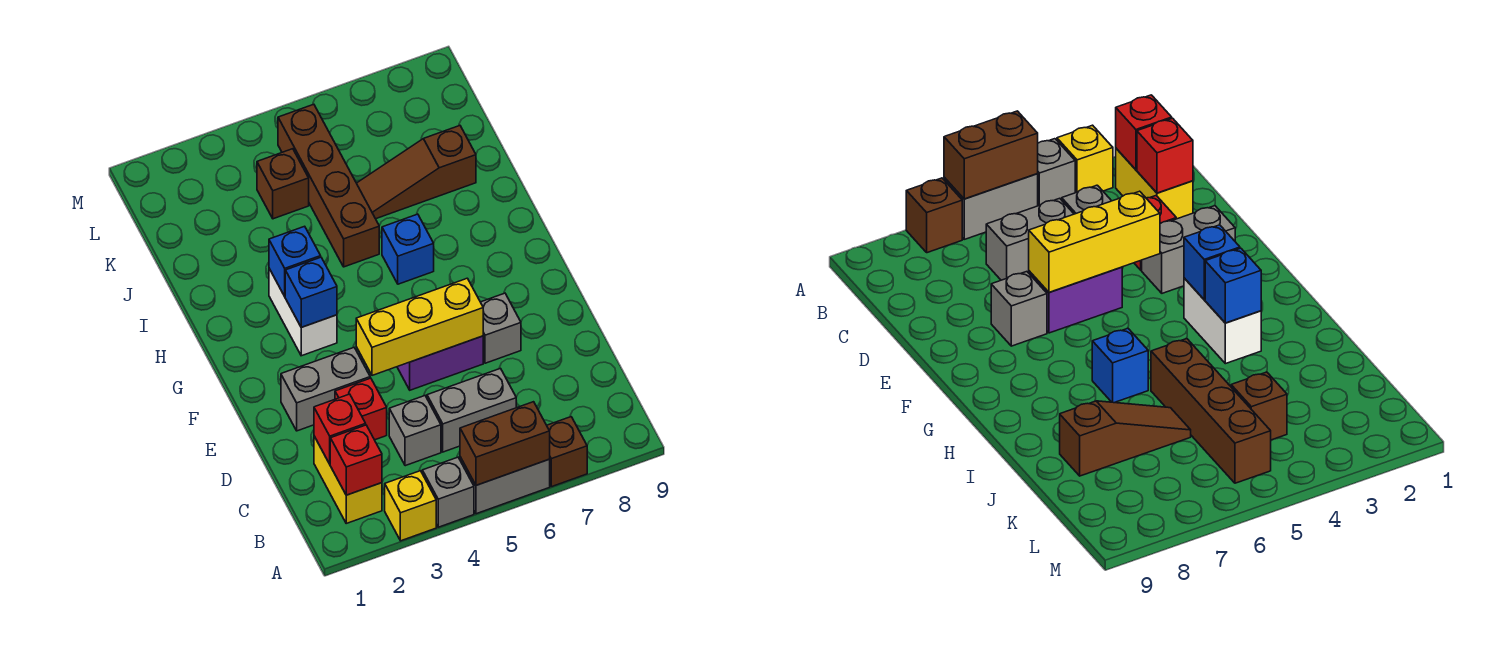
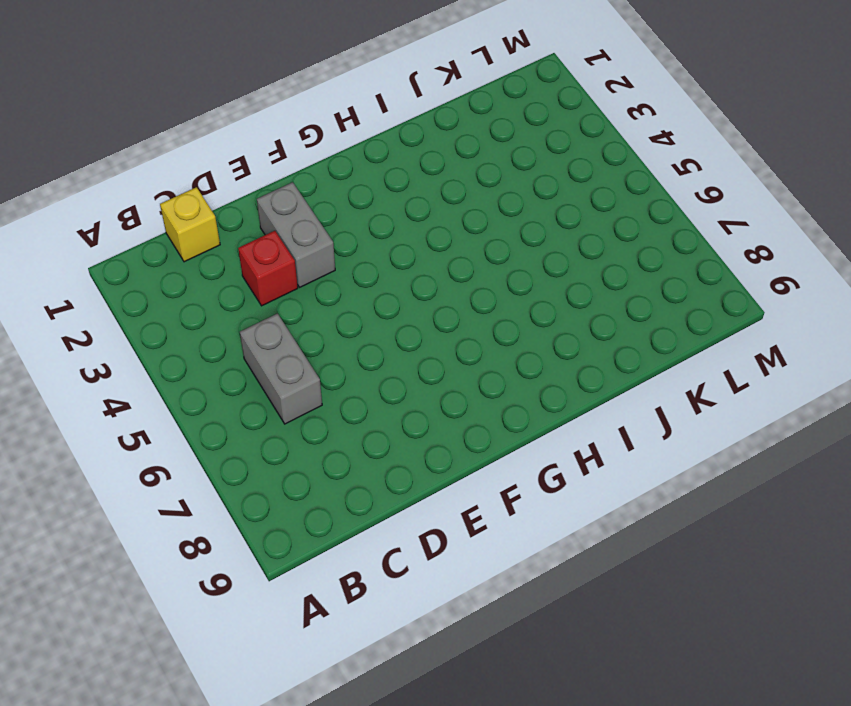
yellow 1x1 brick [160,187,220,262] -> yellow 1x1 brick moved to [385,471,436,541]
none -> grey 1x1 brick [422,457,474,527]
none -> grey 1x2 brick [460,457,550,514]
none -> brown 1x1 brick [547,417,587,487]

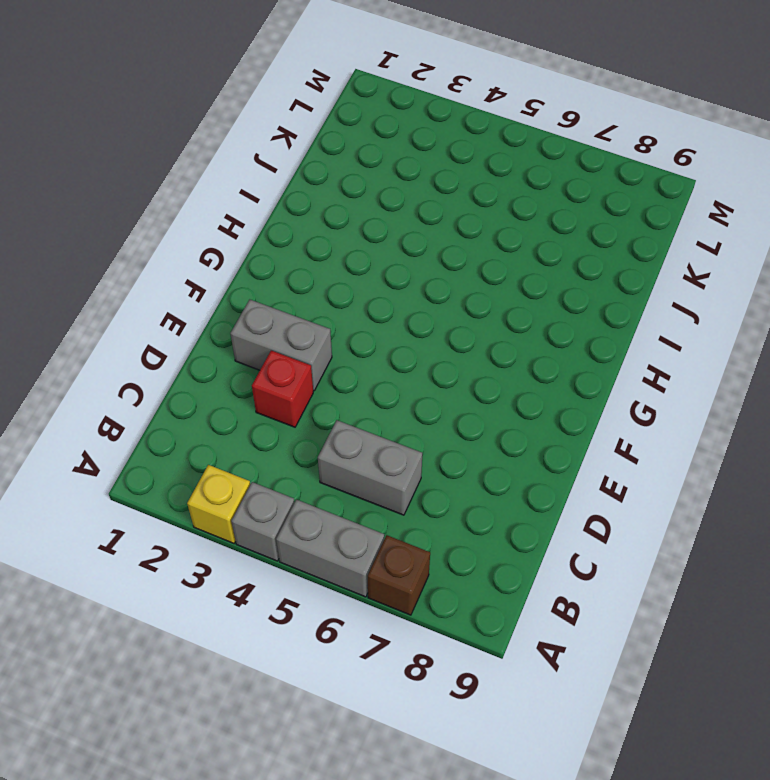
none -> yellow 1x2 brick [314,436,382,523]
none -> grey 1x1 brick [389,396,441,466]
none -> purple 1x2 brick [397,336,483,390]

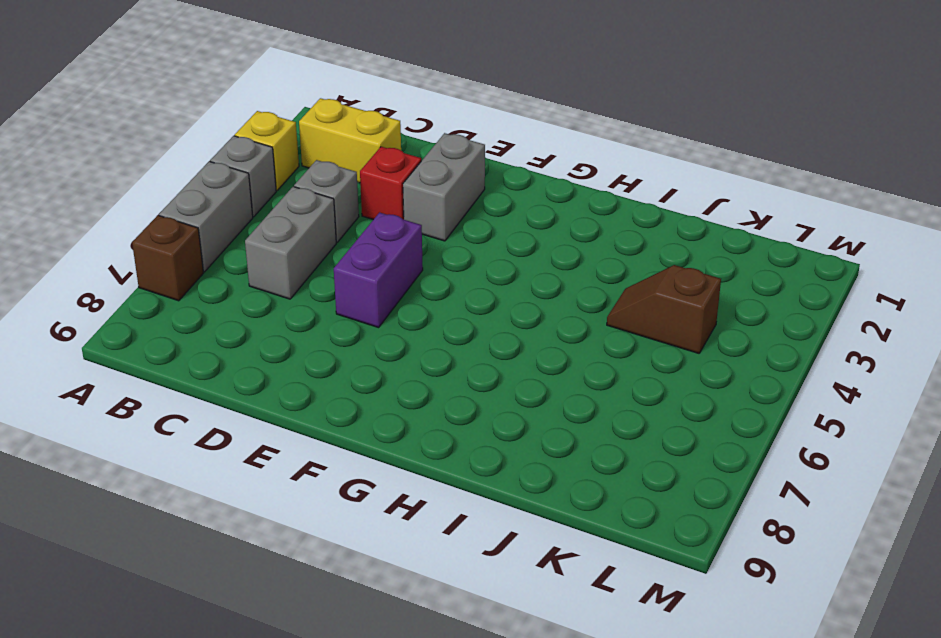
brown 1x2 slope [607,265,721,353] -> brown 1x1 brick [257,149,309,219]
none -> grey 1x1 brick [481,293,521,363]
none -> white 1x2 brick [269,269,337,356]
none -> blue 1x1 brick [382,214,434,284]

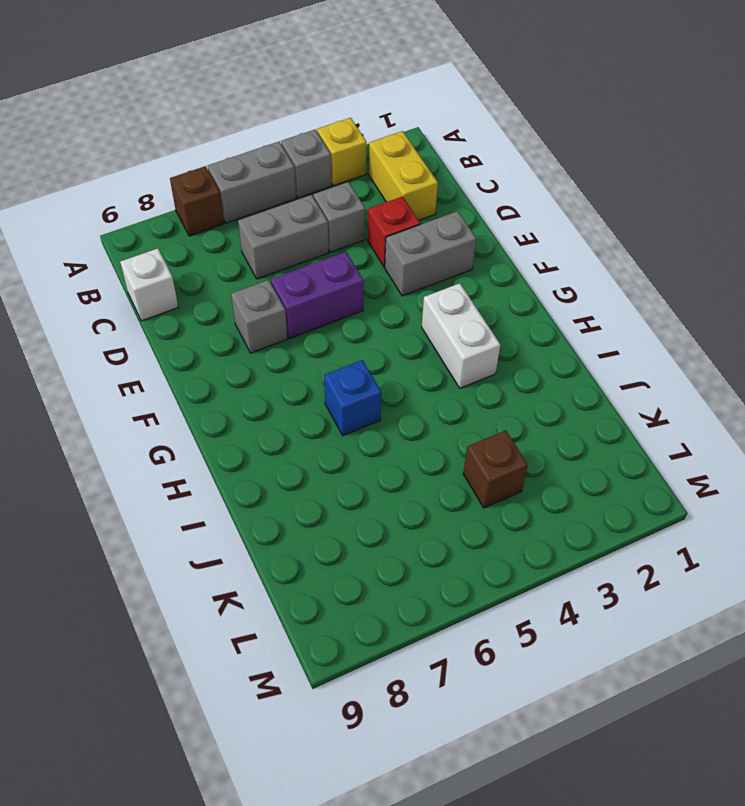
white 1x1 brick [120,248,178,321] -> none
none -> brown 1x4 brick [278,104,379,267]
none -> brown 1x3 slope [357,125,476,219]
none -> brown 1x2 brick [460,402,550,485]

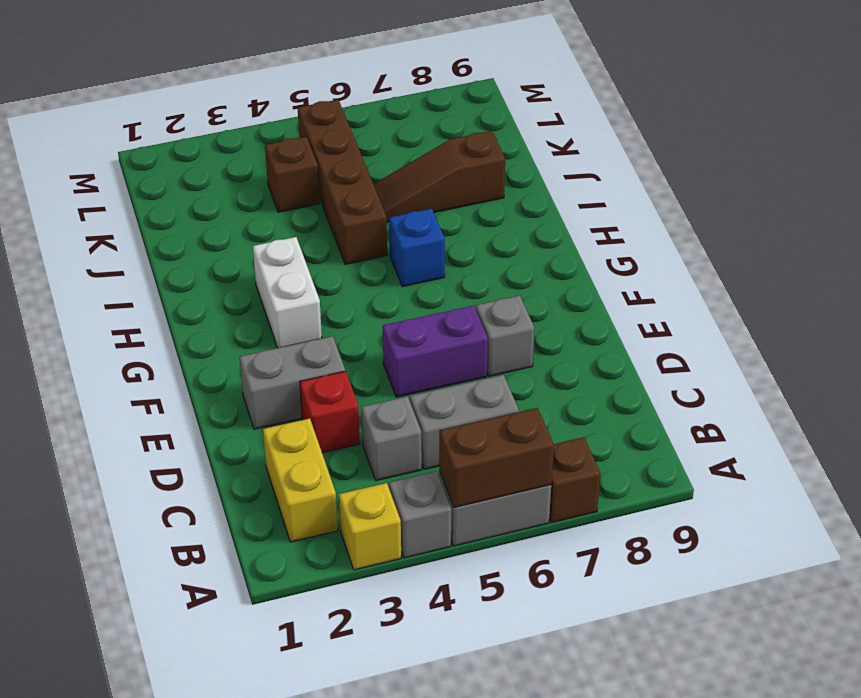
none -> red 1x1 brick [330,425,382,495]
none -> red 1x1 brick [314,394,366,464]
none -> yellow 1x3 brick [356,278,483,375]

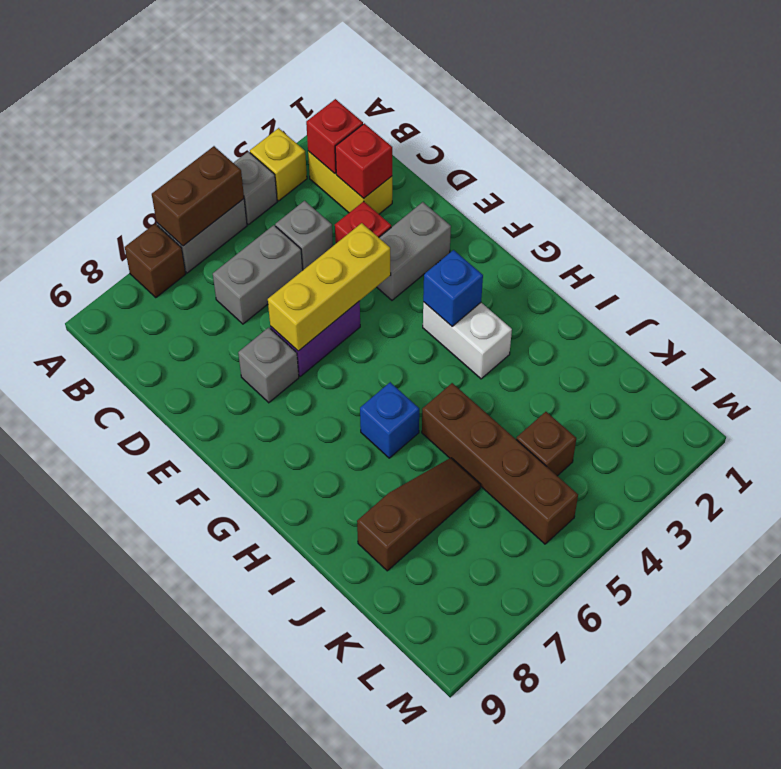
none -> blue 1x1 brick [269,226,321,296]

